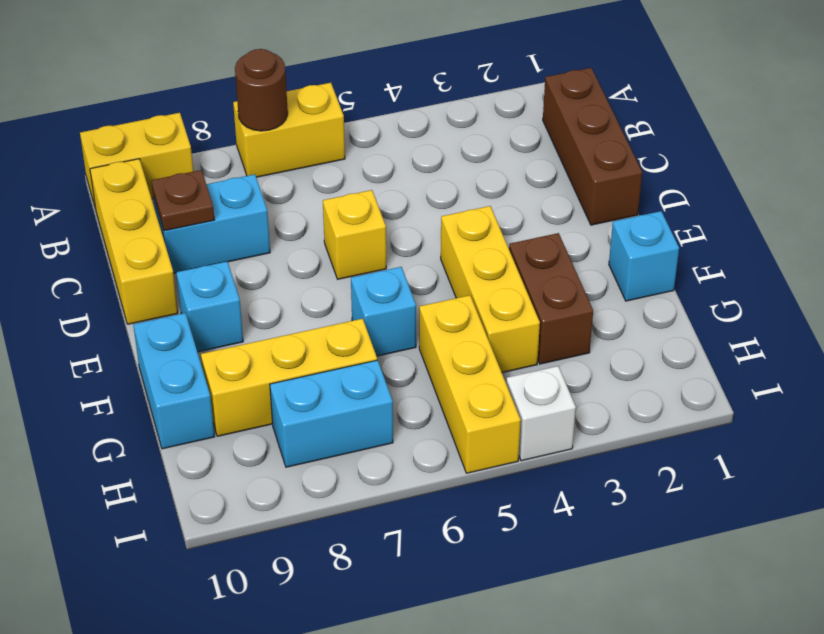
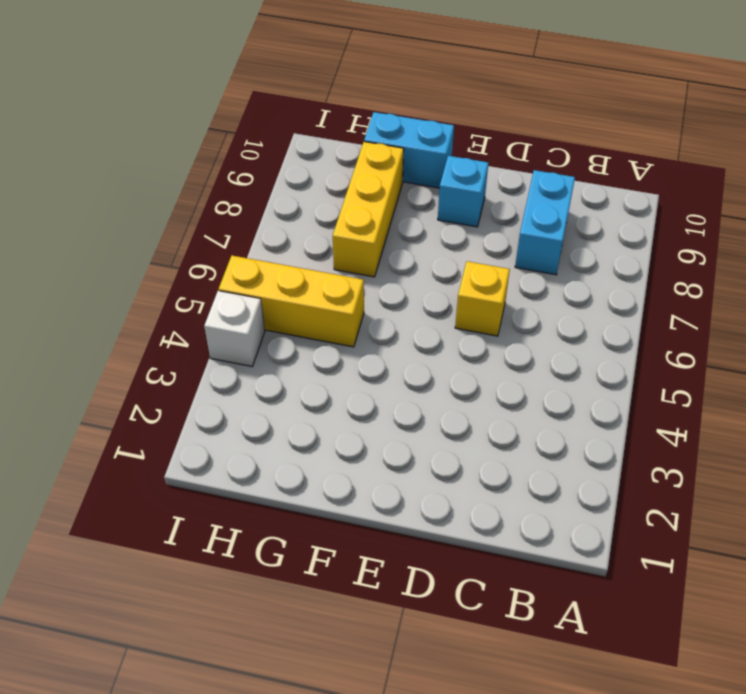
none -> yellow 1x2 brick [233,83,345,177]
none -> yellow 1x2 brick [80,113,193,206]
none -> brown 1x3 brick [543,68,642,225]

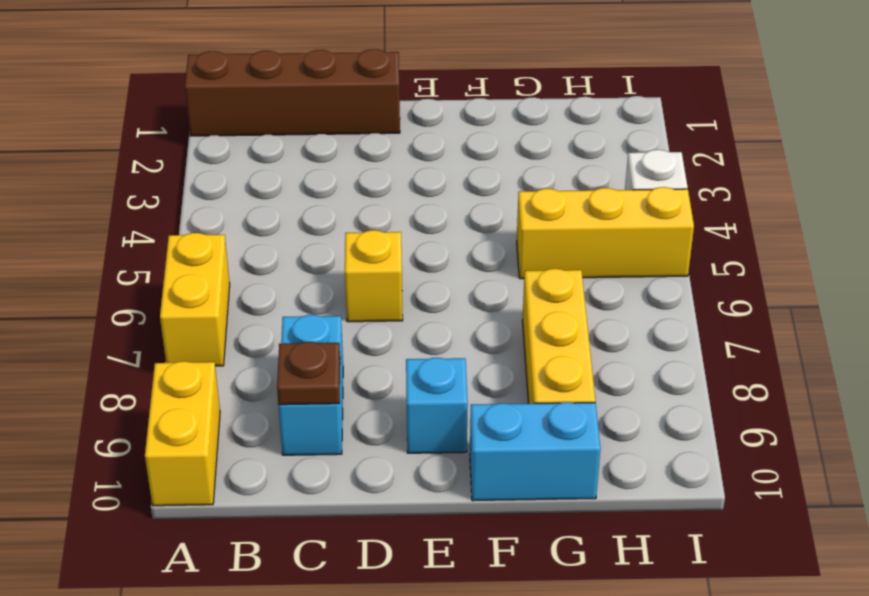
brown 1x4 brick [185,49,400,136] -> brown 1x3 brick [543,68,642,225]
none -> yellow 1x3 brick [90,159,178,324]
none -> yellow 1x3 brick [441,206,540,373]
none -> cyan 1x1 brick [609,211,679,301]

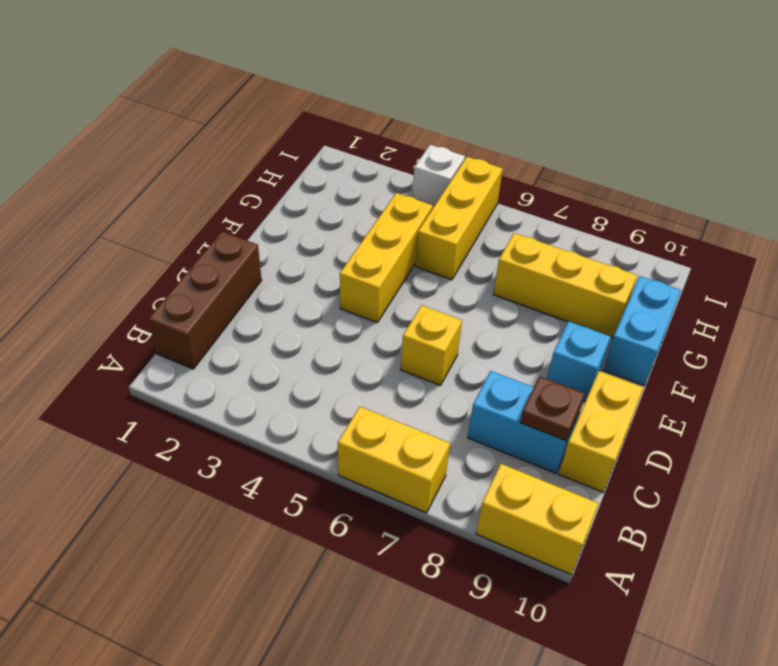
yellow 1x2 brick [559,371,643,492] -> yellow 1x3 brick [90,159,178,324]
none -> cyan 1x1 brick [609,211,679,301]
none -> brown 1x2 brick [509,233,593,364]
none -> cyan 1x1 brick [351,267,416,356]

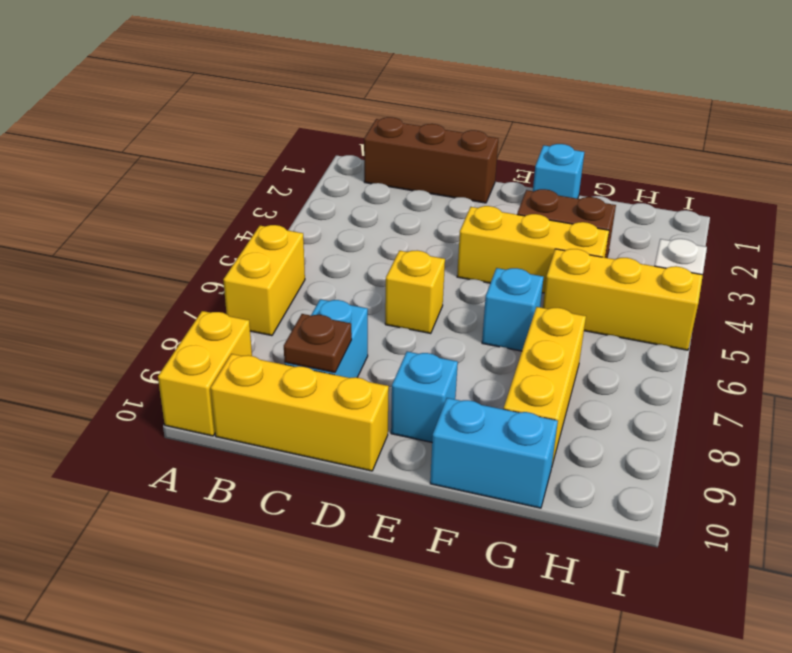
none -> cyan 1x2 brick [270,360,393,467]
none -> brown 1x1 round brick [235,49,288,131]

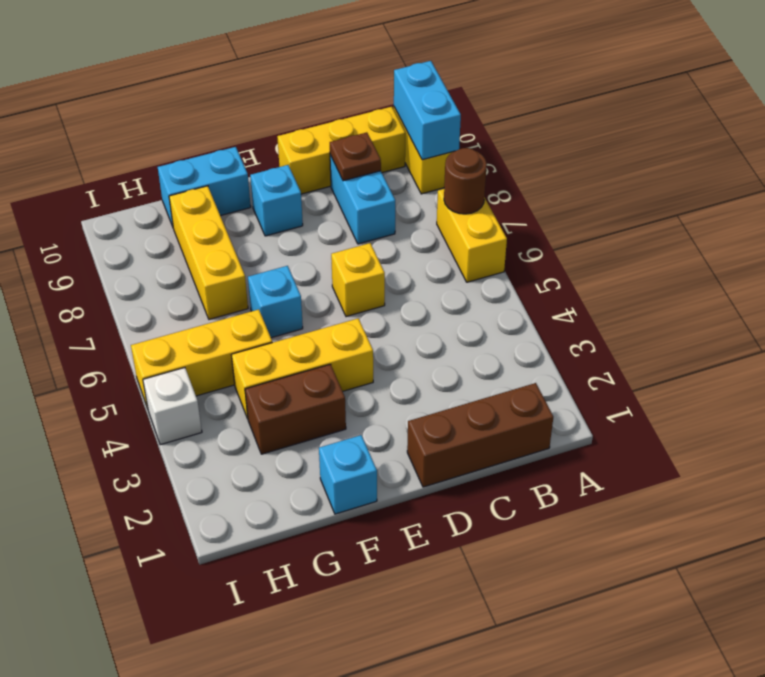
cyan 1x2 brick [394,61,461,160] -> cyan 1x2 brick moved to [270,360,393,467]

